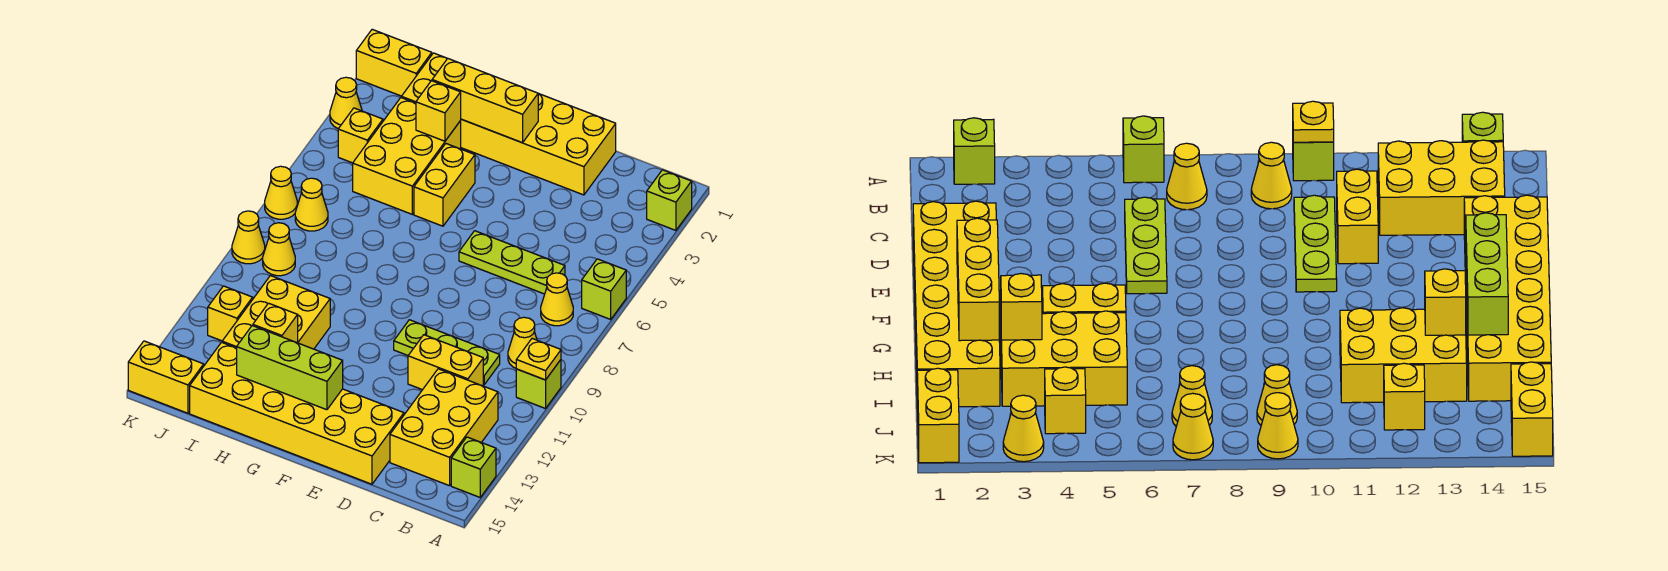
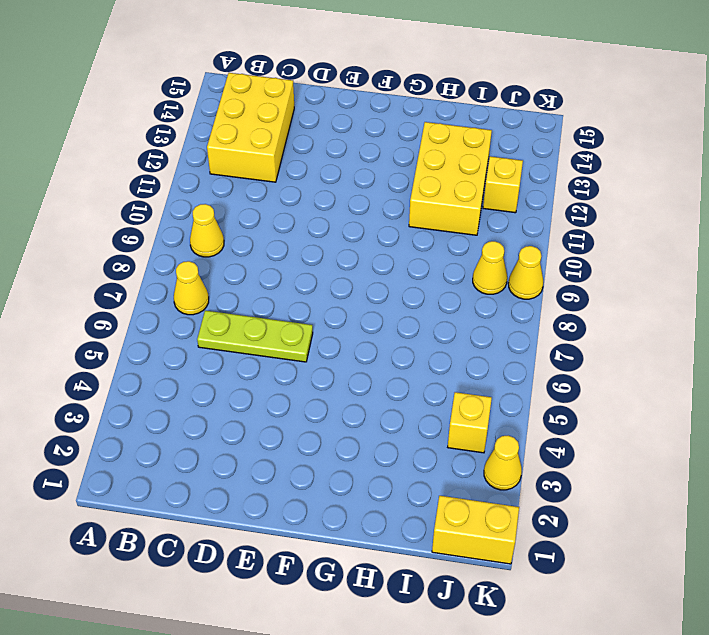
none -> lime 1x1 brick [647,170,692,230]
none -> lime 1x1 brick [582,259,626,319]
none -> lime 1x1 brick [516,360,561,409]

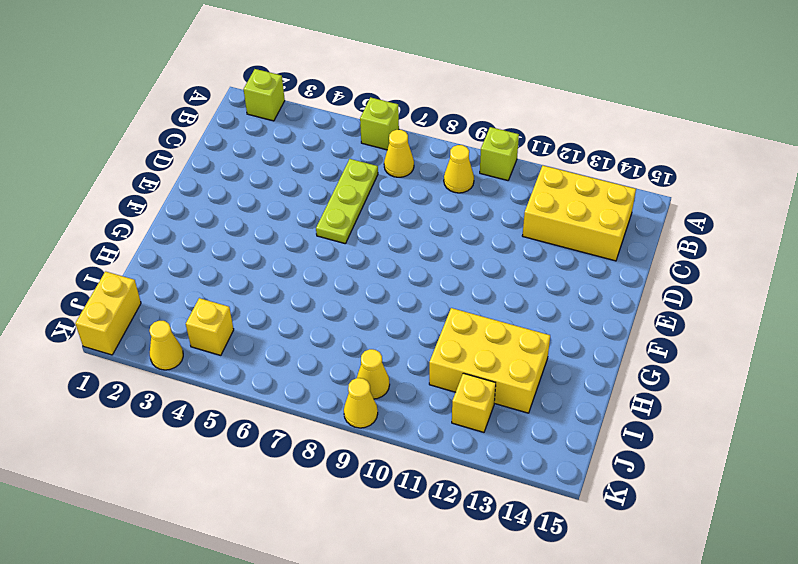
none -> lime 1x1 brick [451,437,496,497]
none -> lime 1x3 plate [394,320,500,385]
none -> yellow 1x2 brick [408,335,483,390]

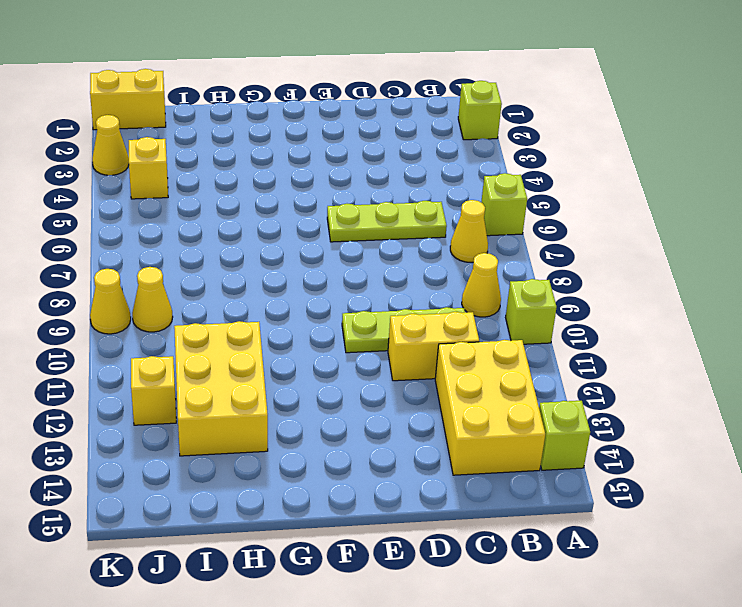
none -> yellow 2x6 brick [401,53,616,195]
none -> yellow 2x6 brick [190,342,404,484]
none -> yellow 1x2 brick [414,144,475,226]

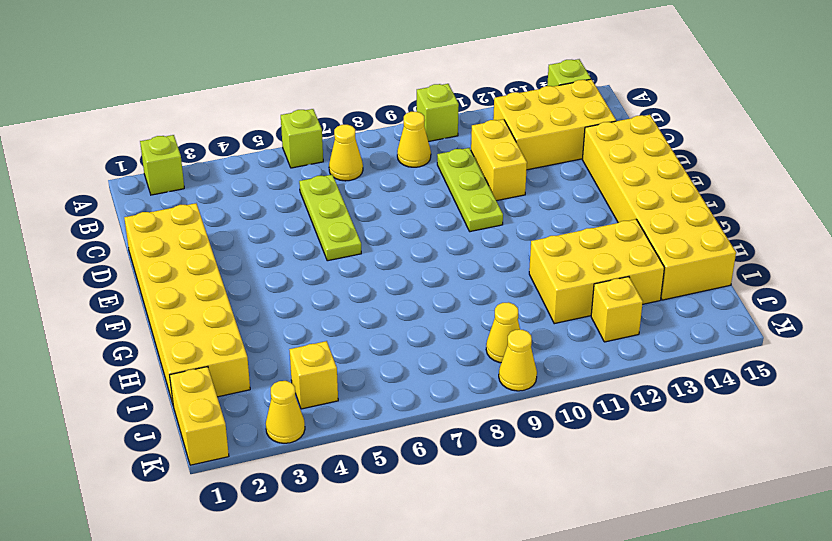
none -> yellow 1x2 brick [414,144,475,226]
none -> yellow 2x3 brick [353,98,461,214]
none -> yellow 1x1 cone [295,178,328,231]

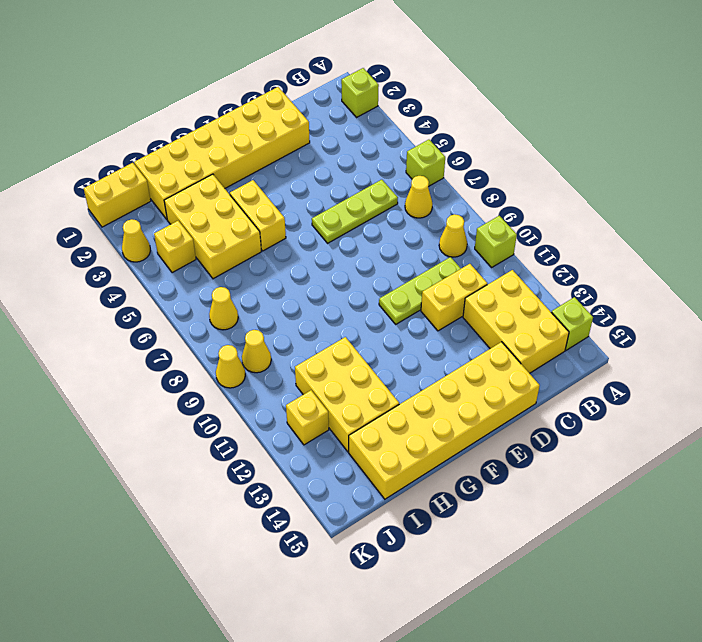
none -> yellow 1x2 brick [128,341,204,413]
none -> yellow 1x1 cone [265,166,297,219]
none -> yellow 1x1 plate [516,339,561,380]

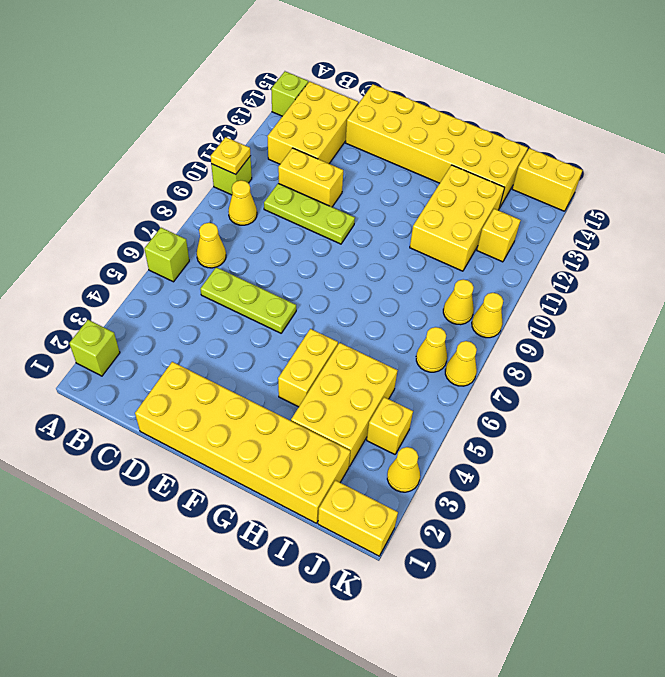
none -> yellow 1x3 brick [432,59,538,143]
none -> lime 1x3 brick [237,326,343,410]
none -> yellow 1x1 brick [416,81,461,141]

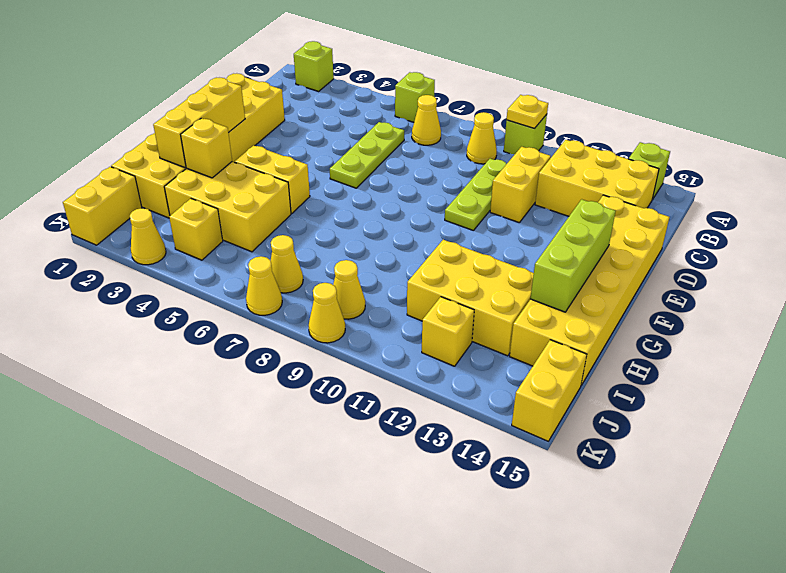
none -> yellow 1x1 brick [253,303,298,343]

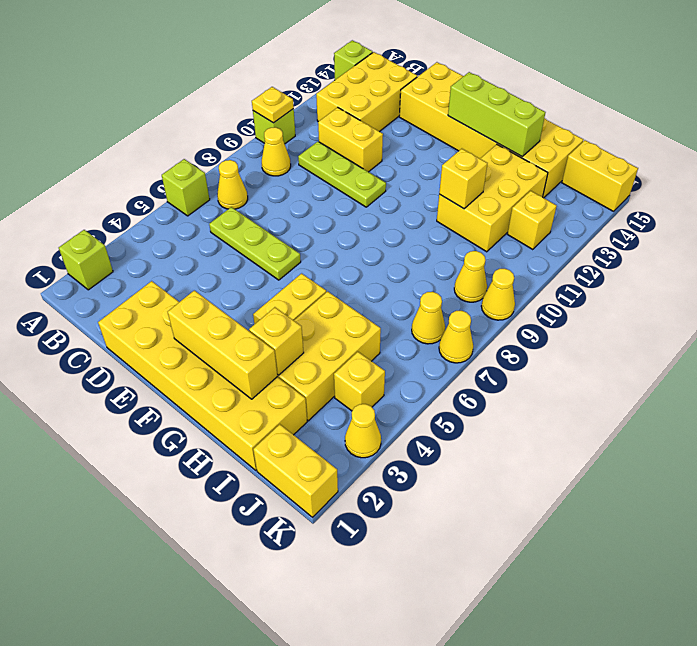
yellow 1x1 brick [439,149,487,209] -> yellow 1x1 brick moved to [253,303,298,343]

